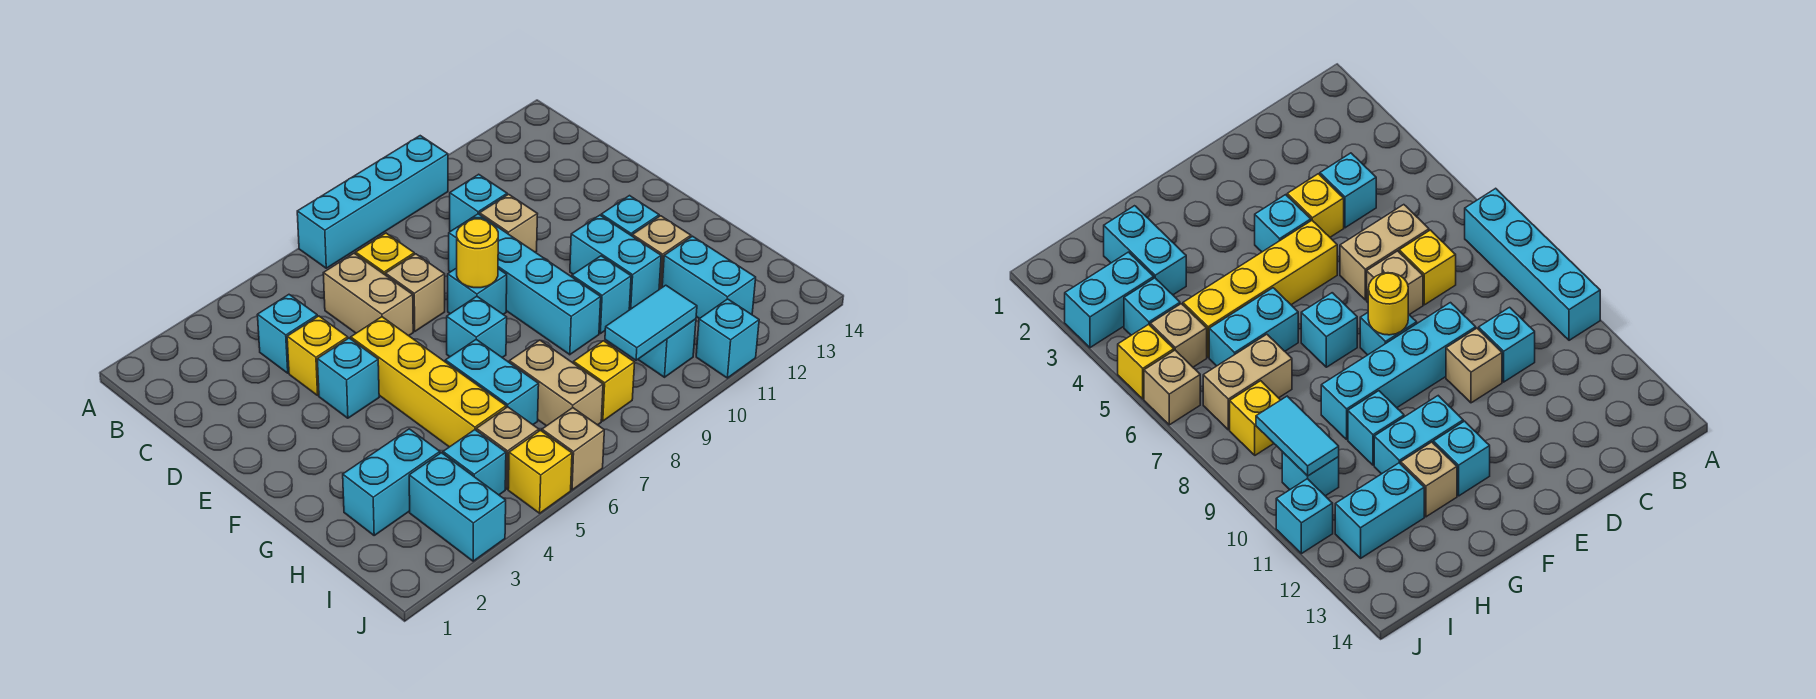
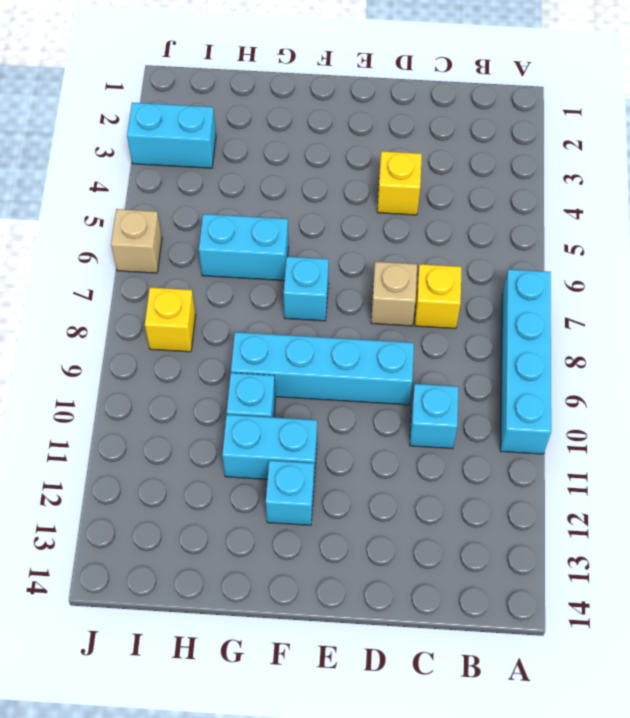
none -> cyan 1x1 brick [258,295,318,373]
none -> tan 1x2 brick [323,253,413,336]
none -> tan 1x1 brick [480,194,537,252]
none -> cyan 1x1 brick [317,338,379,418]

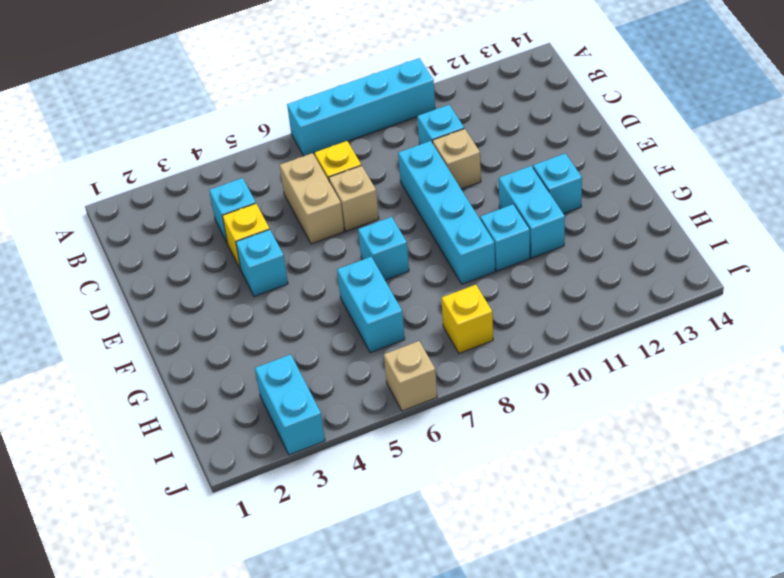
none -> yellow 1x4 brick [351,317,506,447]
none -> cyan 1x1 brick [448,268,507,315]
none -> tan 1x1 brick [632,216,691,289]
none -> cyan 1x2 brick [343,429,440,535]

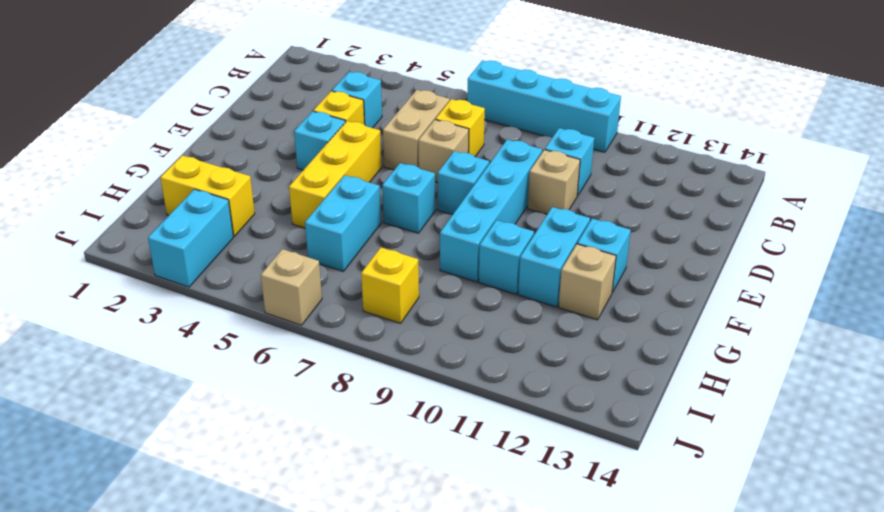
yellow 1x3 brick [289,121,382,228] -> yellow 1x4 brick [351,317,506,447]
yellow 1x2 brick [160,156,255,236] -> cyan 1x2 brick [343,429,440,535]
none -> tan 1x2 brick [509,340,603,426]
none -> cyan 1x2 brick [662,236,756,319]
none -> cyan 1x1 brick [443,430,506,495]
none -> tan 1x1 brick [476,407,539,489]

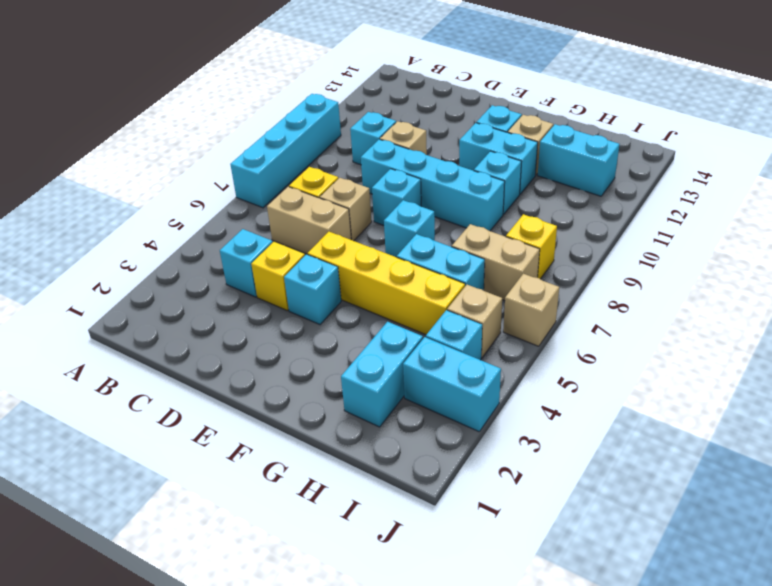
none -> cyan 1x1 brick [638,319,696,377]
none -> yellow 1x1 brick [508,430,572,513]
none -> cyan 1x1 brick [696,299,759,378]
none -> yellow 1x1 round brick [457,219,498,288]

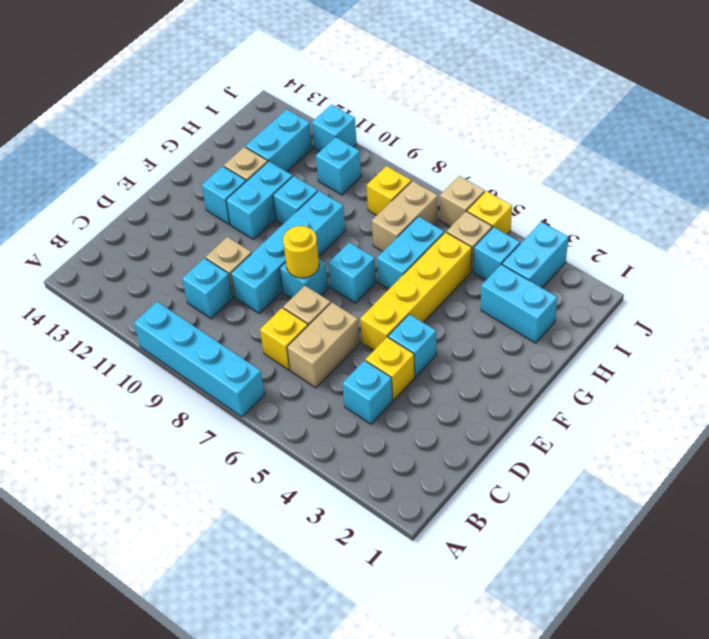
none -> cyan 1x2 tile [605,285,697,360]

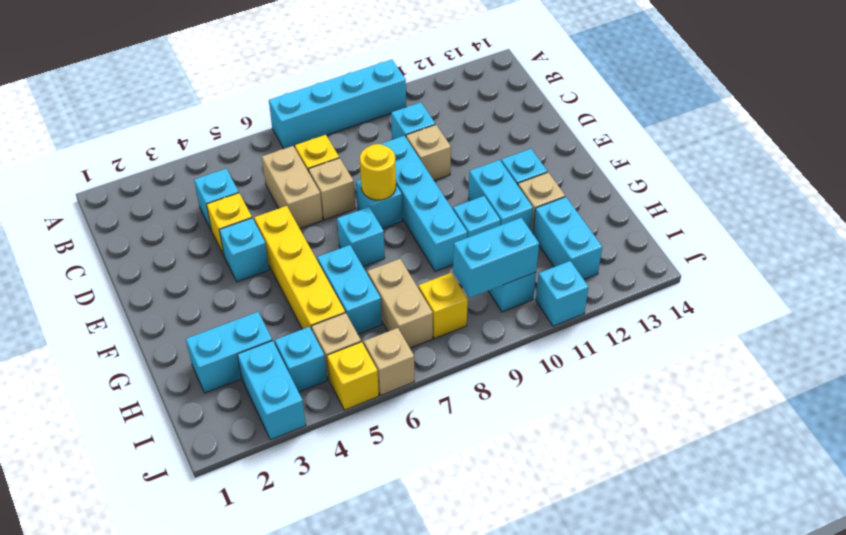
cyan 1x2 brick [453,218,539,298] -> cyan 1x2 tile [605,285,697,360]

